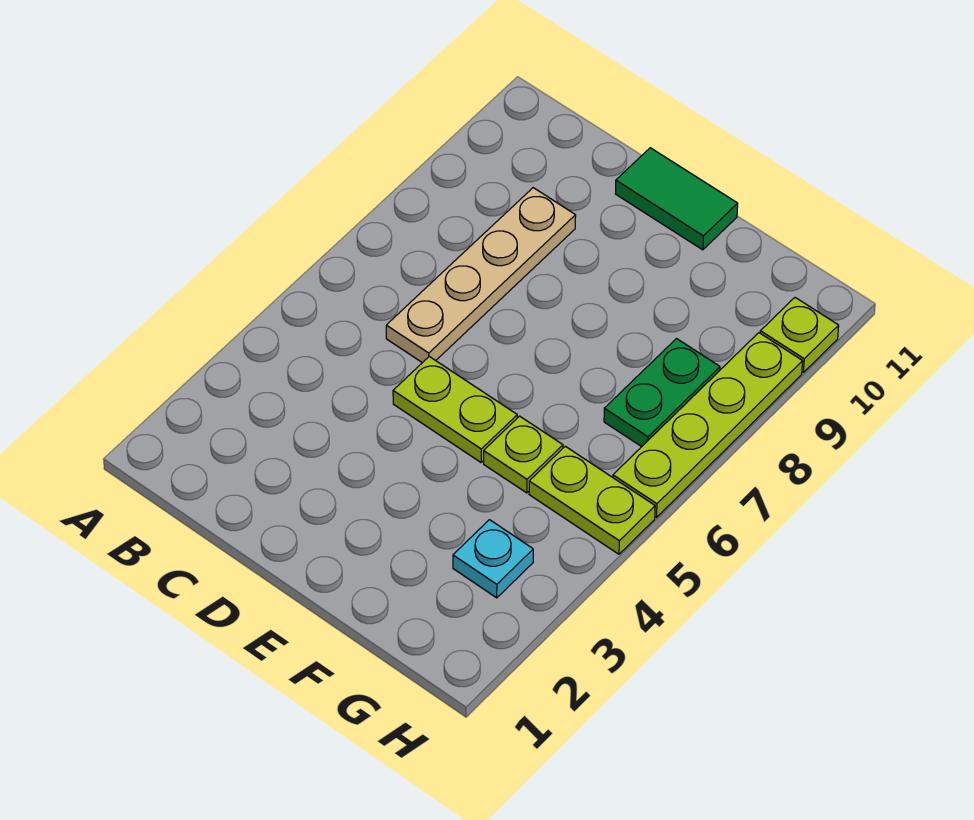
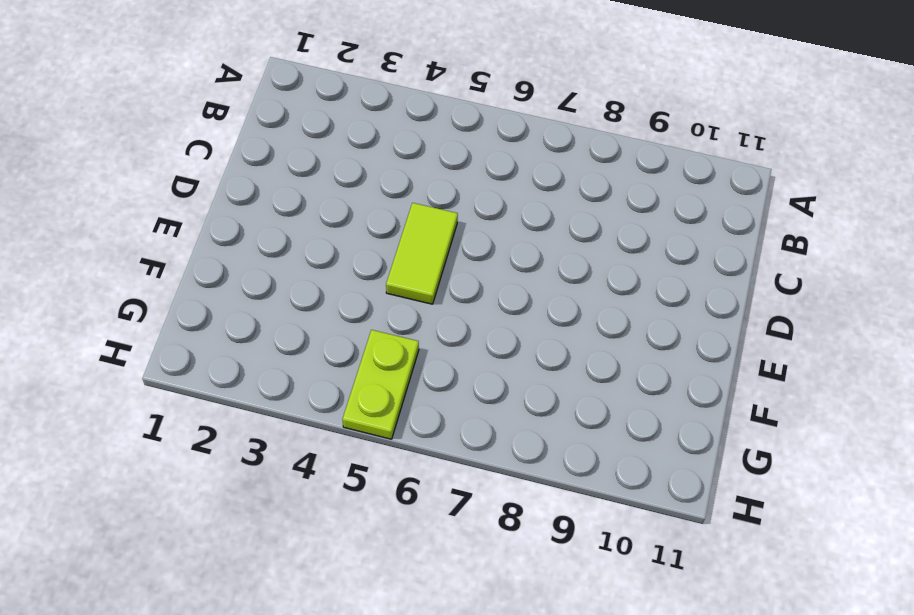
lime 1x2 tile [386,203,458,304] -> lime 1x2 plate [393,357,517,462]
none -> tan 1x4 plate [386,188,576,363]
none -> green 1x2 tile [616,148,738,250]

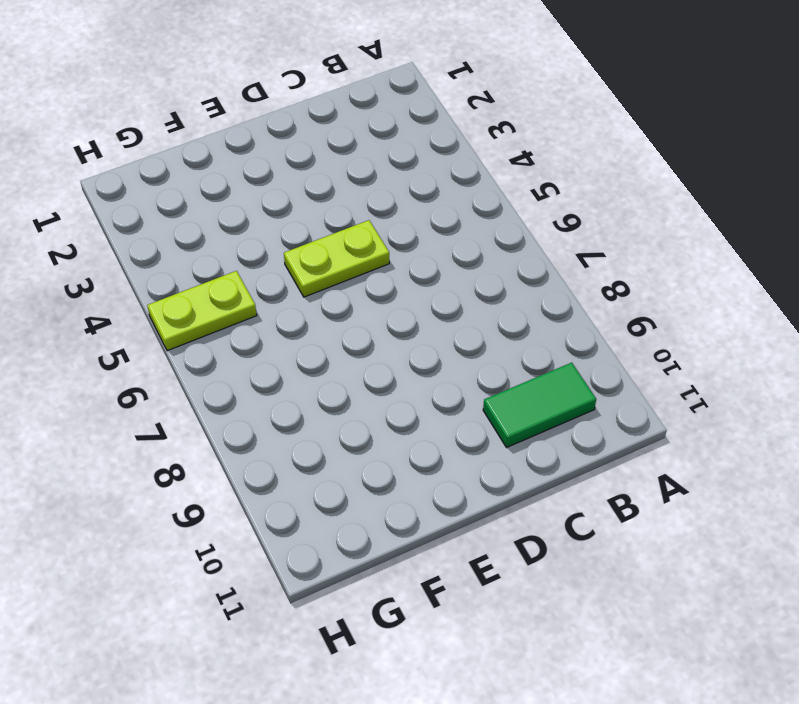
green 1x2 tile [483,363,596,448] -> green 1x2 tile moved to [616,148,738,250]
none -> tan 1x4 plate [386,188,576,363]
none -> lime 1x1 plate [484,416,563,493]

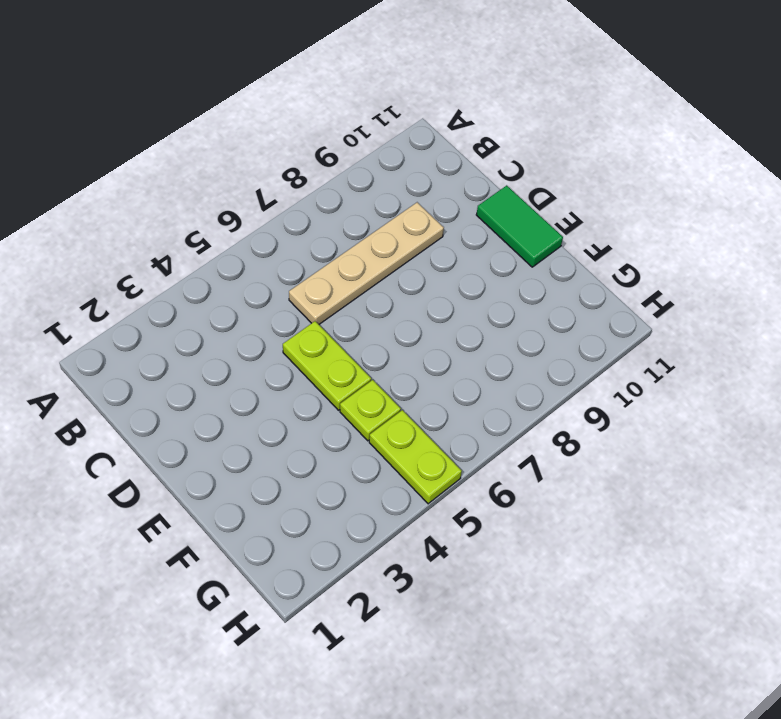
none -> cyan 1x1 plate [453,520,533,598]
none -> green 1x2 plate [604,339,720,447]

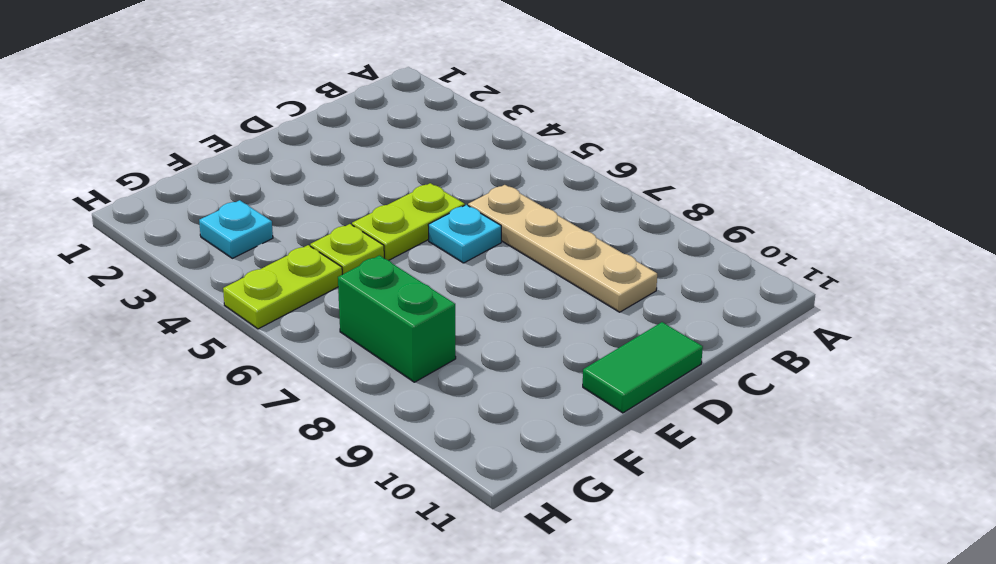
cyan 1x1 plate [428,205,501,263] -> none
green 1x2 brick [338,255,456,382] -> green 1x2 plate [604,339,720,447]
none -> lime 1x4 plate [613,333,803,517]
none -> lime 1x1 plate [760,298,839,372]

